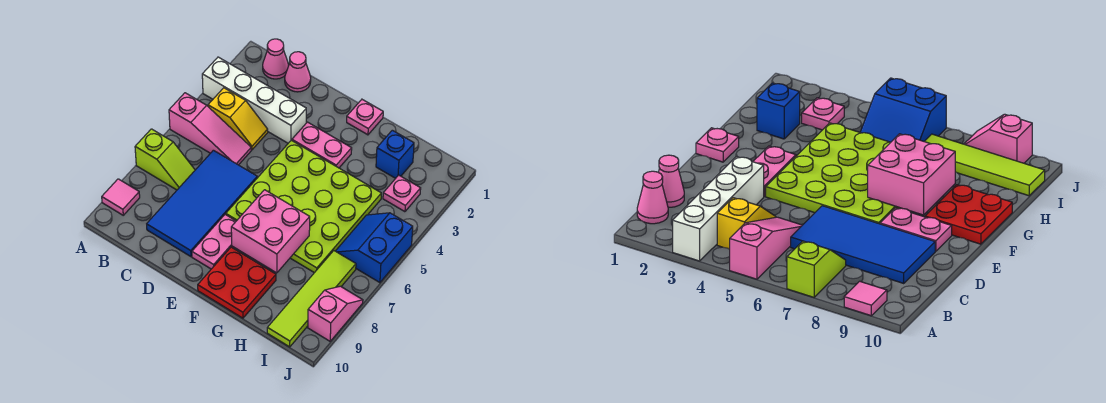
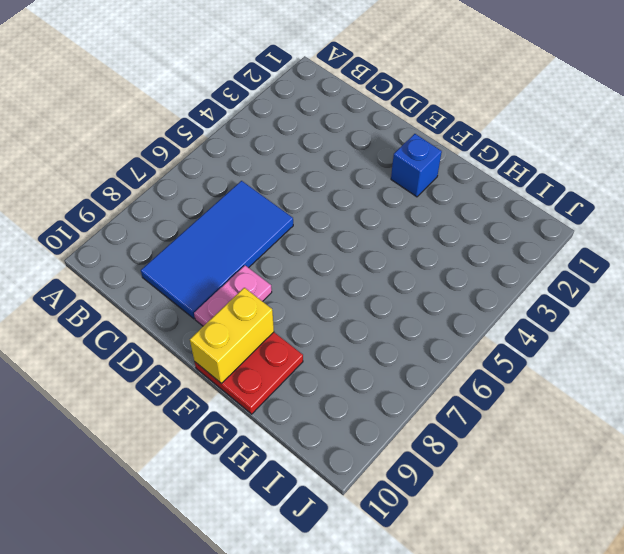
blue 1x1 brick [391,134,442,197] -> blue 1x1 brick moved to [376,130,414,178]
yellow 1x2 brick [190,288,274,383] -> none
none -> white 1x4 brick [202,57,306,143]
none -> pink 1x3 slope [169,93,251,165]
none -> lime 1x2 slope [135,129,195,190]

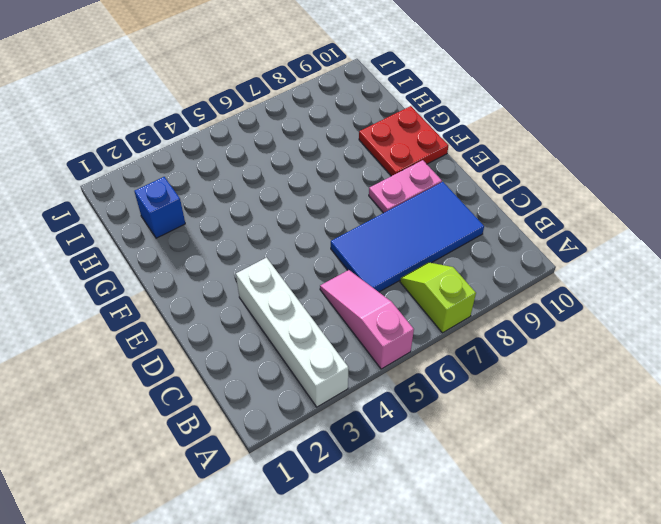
none -> pink 1x1 tile [102,179,140,215]
none -> pink 1x1 cone [263,39,289,79]
none -> yellow 1x2 slope [208,88,268,150]

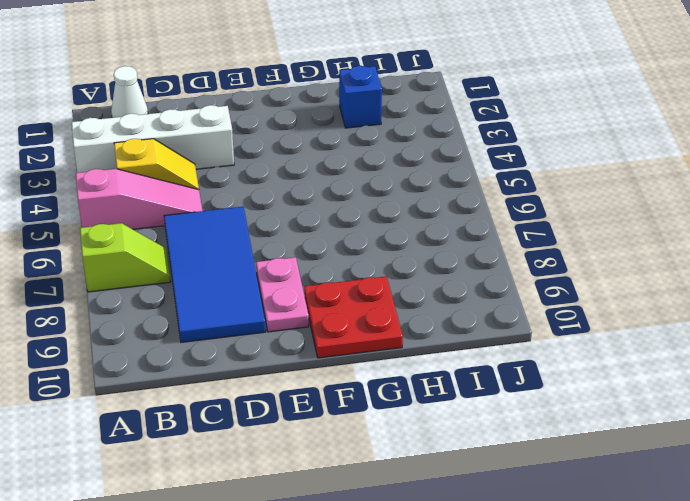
white 1x1 cone [111,66,148,118] -> pink 1x1 cone [263,39,289,79]
none -> pink 1x1 tile [102,179,140,215]
none -> pink 1x1 cone [285,52,311,92]
none -> pink 1x2 plate [292,122,352,168]

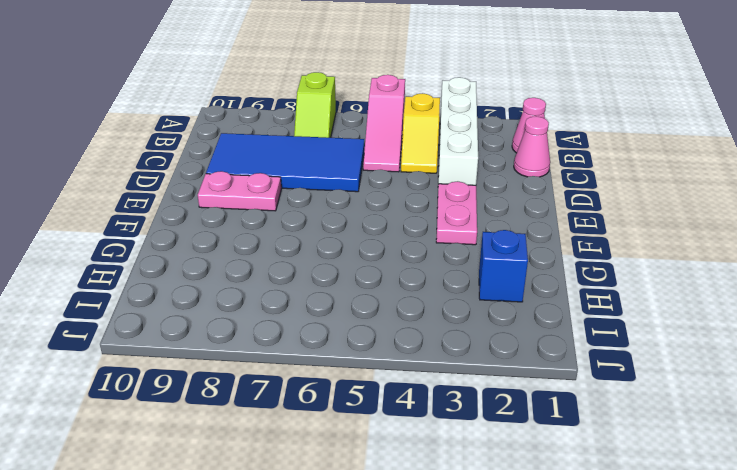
none -> pink 1x1 tile [102,179,140,215]
none -> lime 4x4 plate [226,140,381,273]
none -> pink 1x1 plate [347,100,383,135]

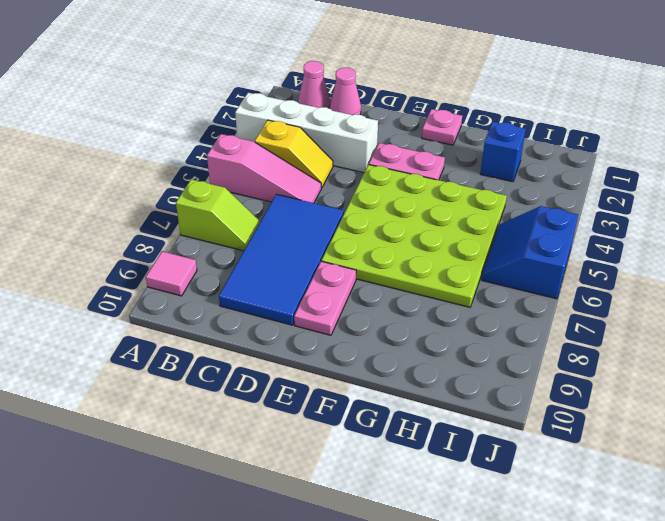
none -> red 2x2 plate [198,247,276,318]
none -> pink 1x1 plate [383,175,421,212]
none -> lime 1x4 tile [267,251,356,347]

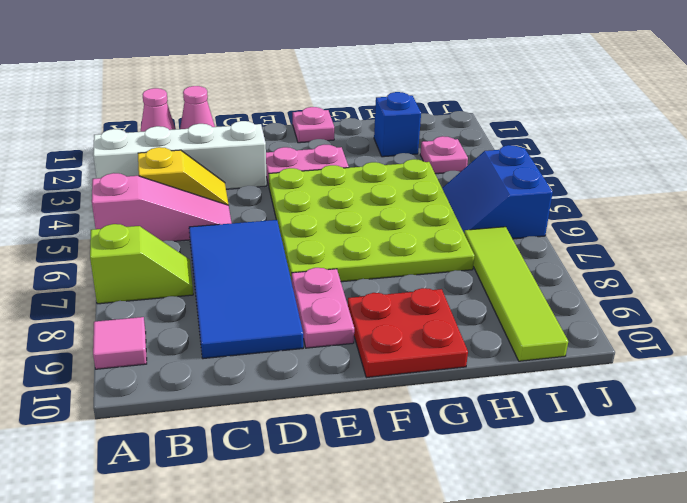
none -> pink 1x2 slope [308,286,363,341]
none -> pink 2x2 brick [231,190,310,273]

